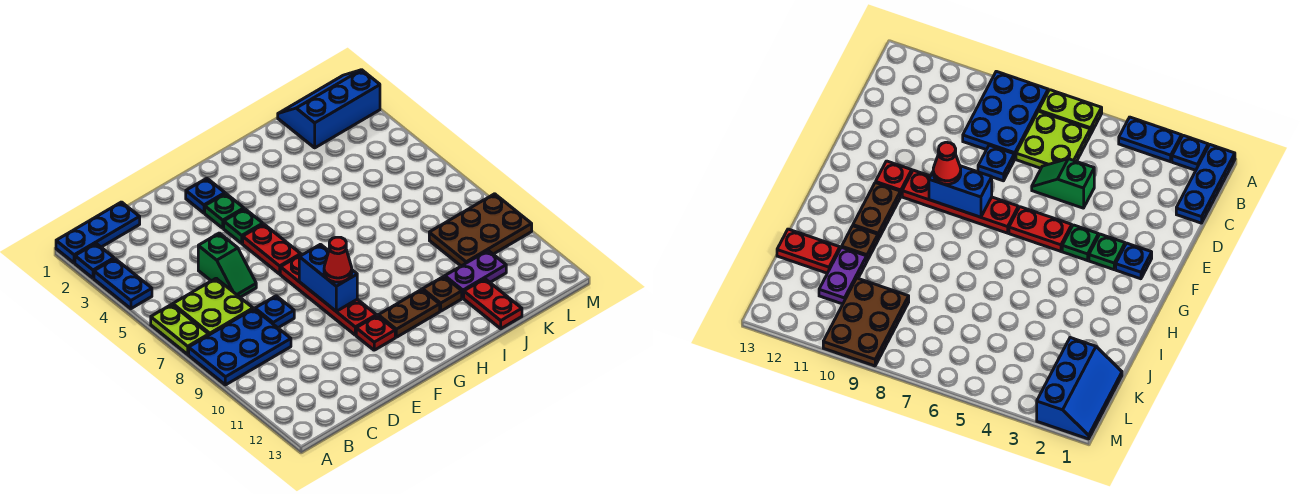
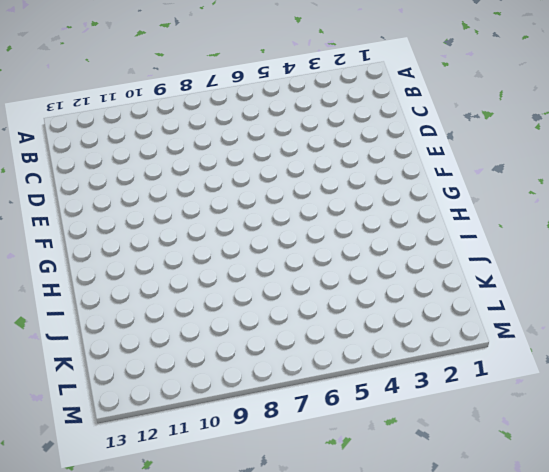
none -> blue 1x3 plate [56,202,140,263]
none -> blue 1x1 plate [75,244,114,278]
none -> blue 1x2 plate [94,259,152,309]

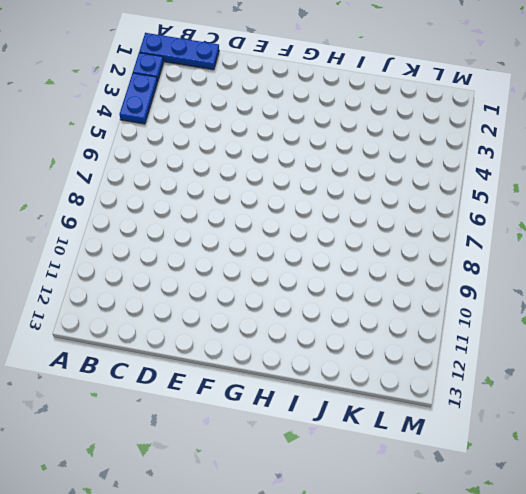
none -> lime 1x2 plate [151,304,209,354]
none -> blue 2x3 plate [189,309,291,385]
none -> lime 2x2 plate [173,278,253,335]

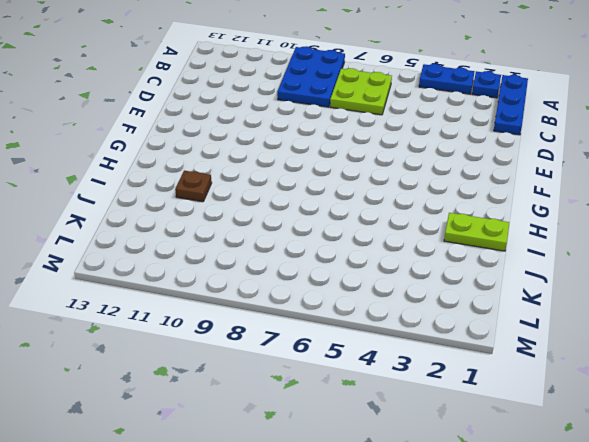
lime 1x2 plate [444,213,510,251] -> lime 1x2 plate moved to [151,304,209,354]
none -> green 1x2 slope [198,233,256,297]
none -> blue 1x1 plate [255,296,294,328]
none -> blue 1x1 plate [186,178,225,213]

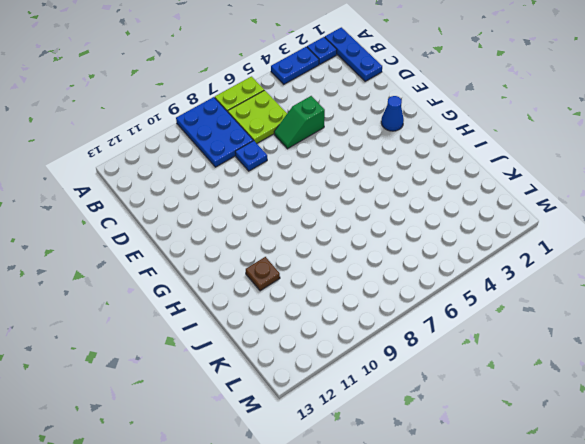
blue 1x1 cone [381,96,404,131] -> blue 1x1 plate [186,178,225,213]
none -> green 1x1 plate [205,194,244,228]
none -> green 1x1 plate [224,209,263,243]
none -> red 1x2 plate [243,224,301,274]

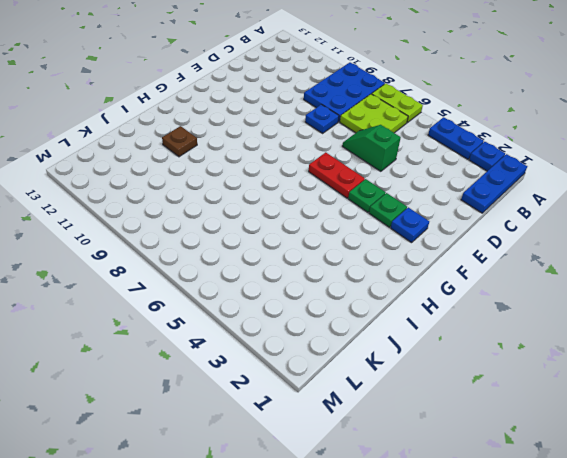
none -> red 1x4 plate [280,255,376,335]
none -> red 1x1 plate [356,316,395,350]
none -> brown 1x2 plate [378,290,440,337]

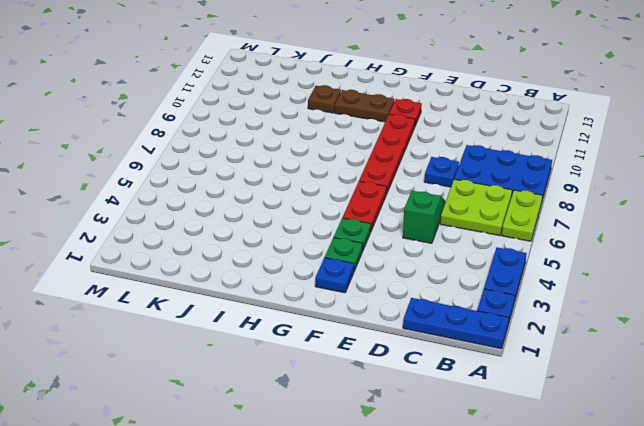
none -> purple 1x2 plate [445,251,506,298]
none -> red 1x2 plate [464,279,522,329]
none -> blue 2x3 slope [278,70,380,148]

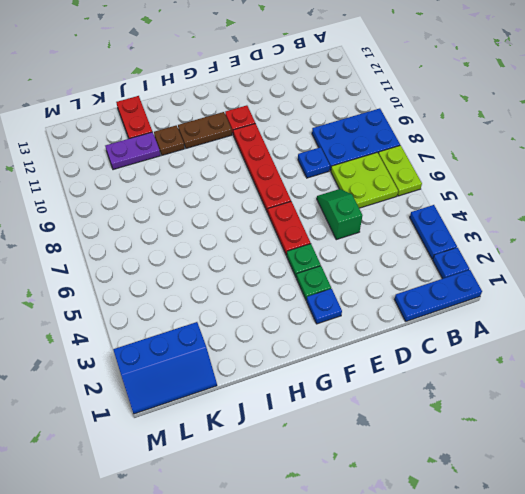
none -> brown 2x3 plate [429,194,532,266]
none -> blue 1x2 brick [299,244,357,311]
none -> red 1x1 cone [324,237,352,282]

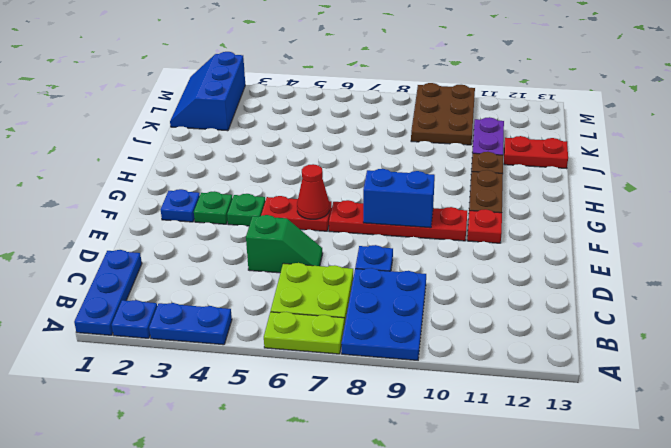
red 1x1 cone [297,164,329,219] -> red 1x1 cone moved to [324,237,352,282]

